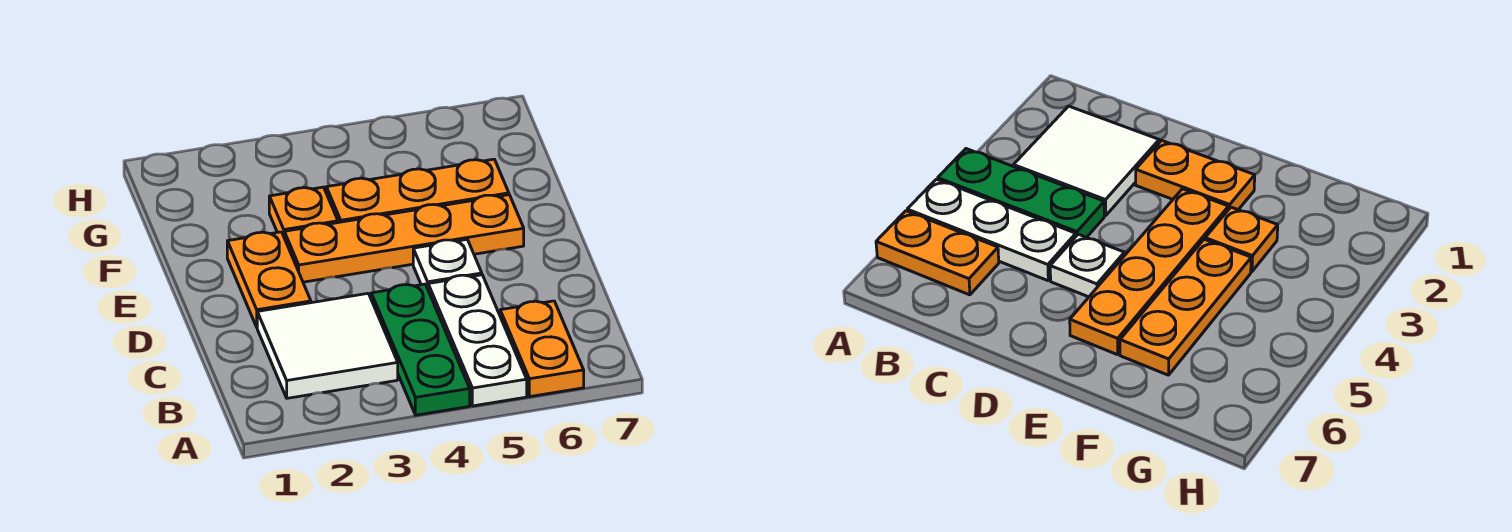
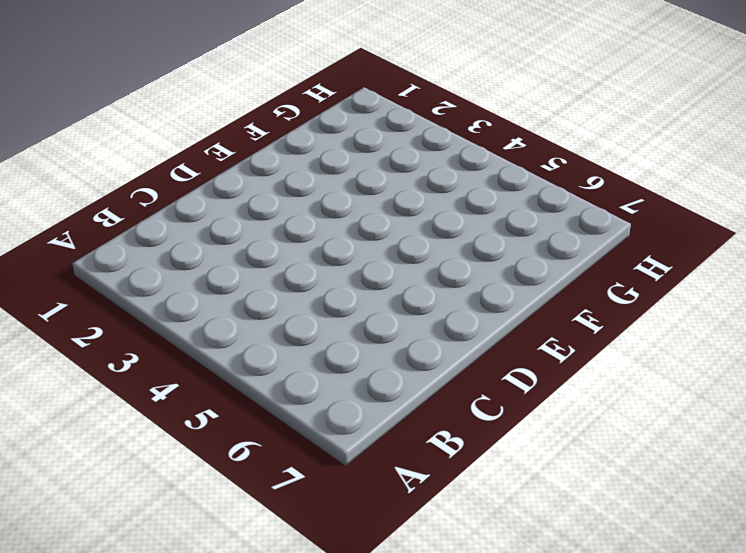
none -> green 1x3 plate [371,284,470,415]
none -> white 1x3 plate [428,275,527,406]

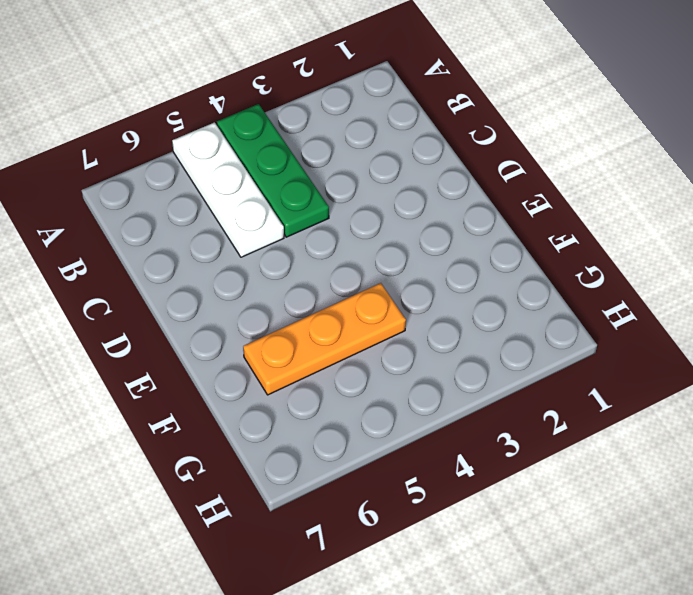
none -> orange 1x2 plate [500,301,584,397]
none -> white 2x2 tile [257,294,398,398]

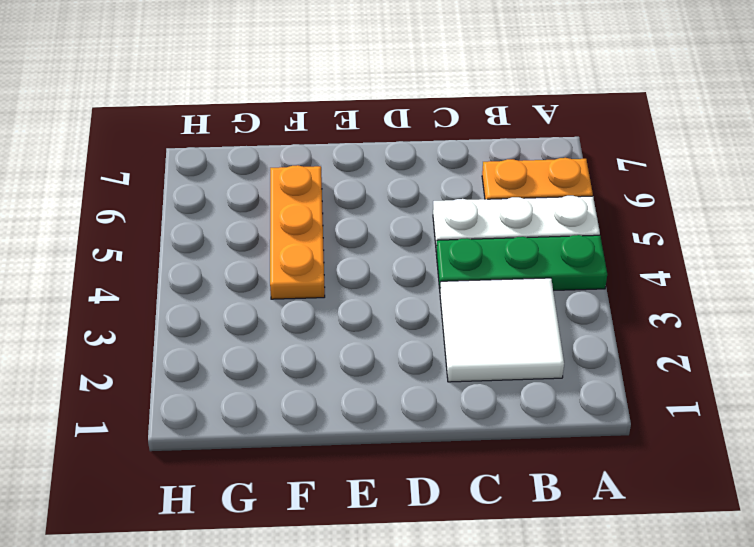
none -> orange 1x2 plate [227,232,311,327]
none -> white 1x1 plate [413,239,482,288]

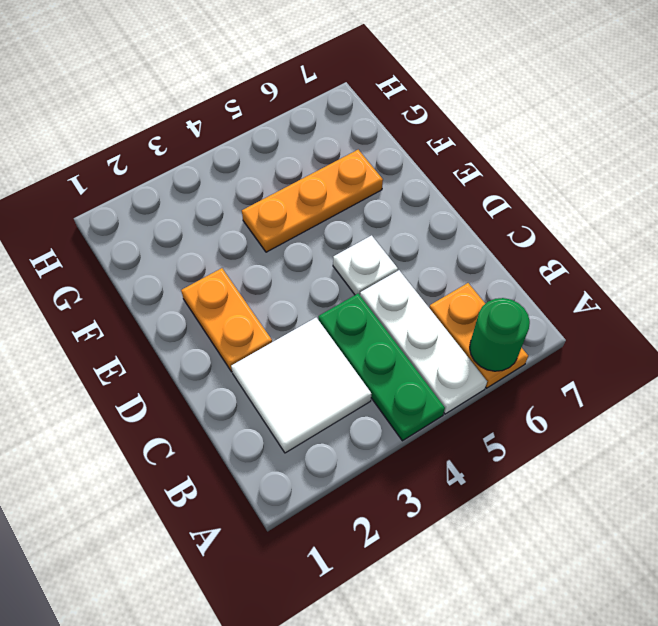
green 1x1 round brick [470,298,530,371] -> none
none -> orange 1x4 plate [284,195,524,282]
none -> orange 1x1 plate [269,187,338,236]

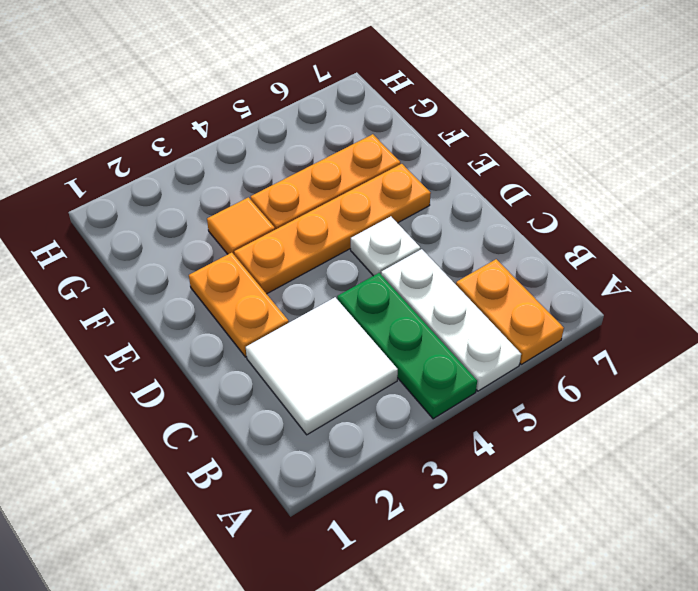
orange 1x1 tile [207,197,275,254] -> orange 1x1 plate [269,187,338,236]

